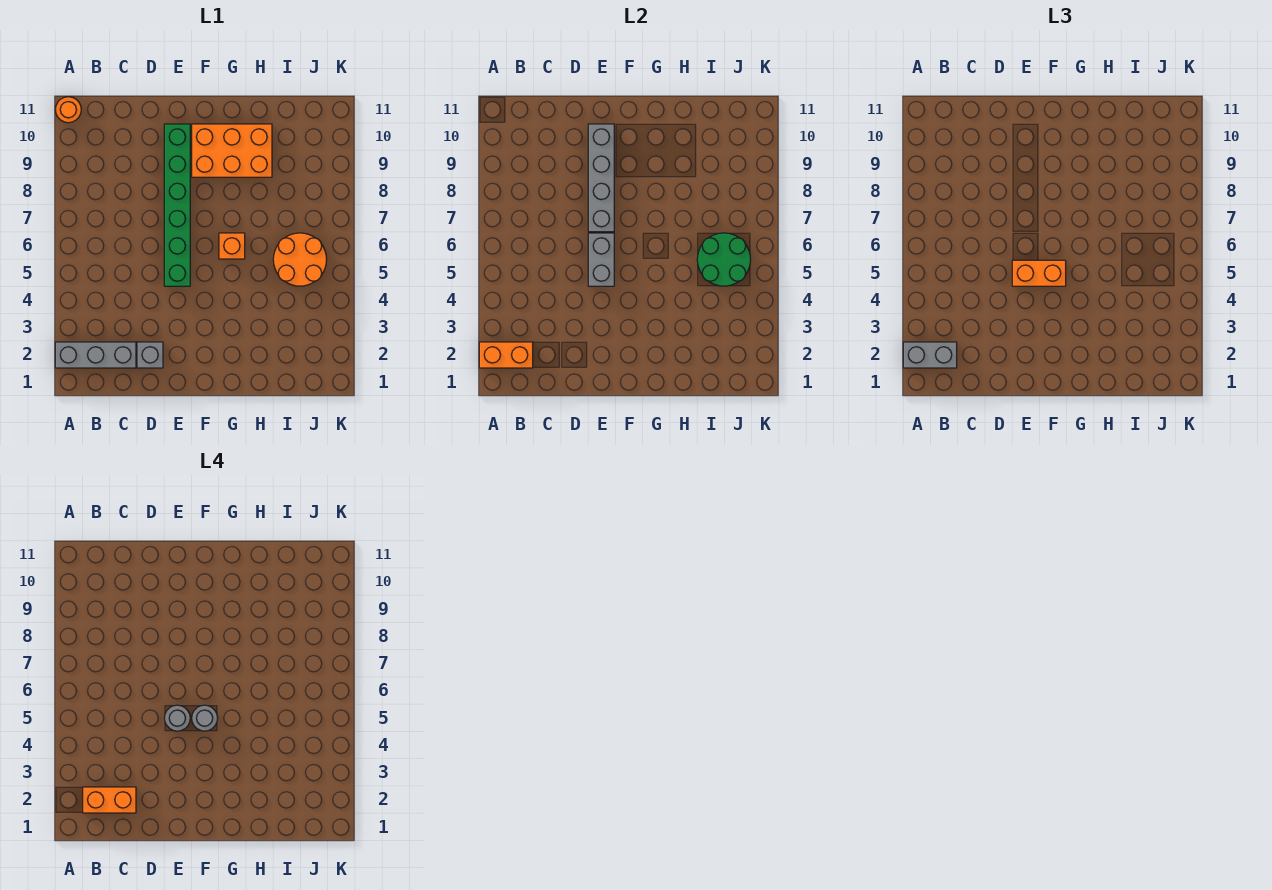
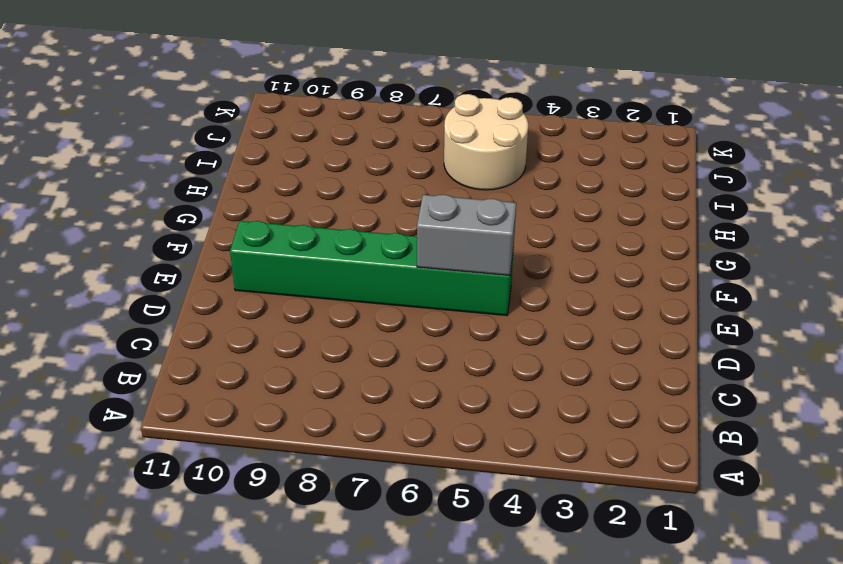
tan 2x2 round brick [444,94,528,190] -> orange 2x2 round brick [273,233,327,286]
none -> grey 1x3 brick [55,342,136,368]
none -> orange 1x1 round brick [55,97,81,123]
none -> grey 1x1 brick [137,342,163,368]

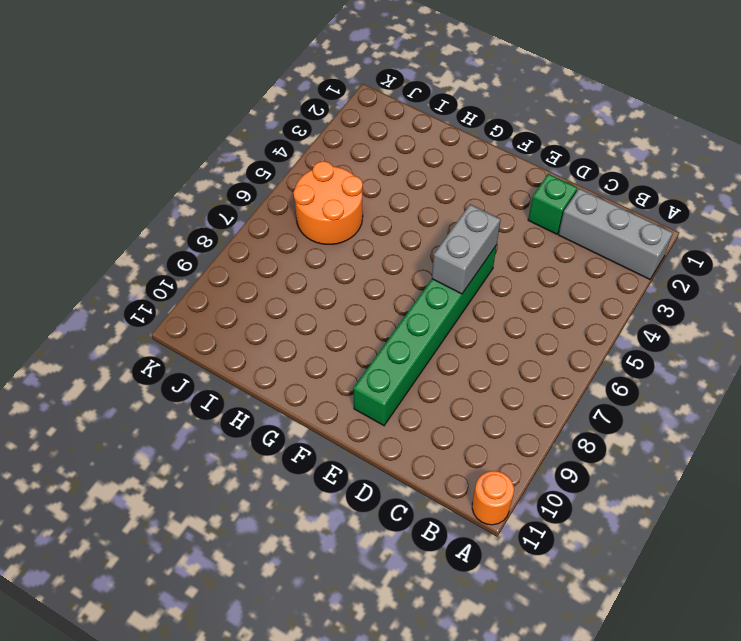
green 1x1 brick [528,174,577,234] -> grey 1x1 brick [137,342,163,368]
none -> orange 2x3 brick [192,124,272,177]
none -> orange 1x1 brick [219,233,245,259]
none -> orange 1x2 brick [479,342,533,368]

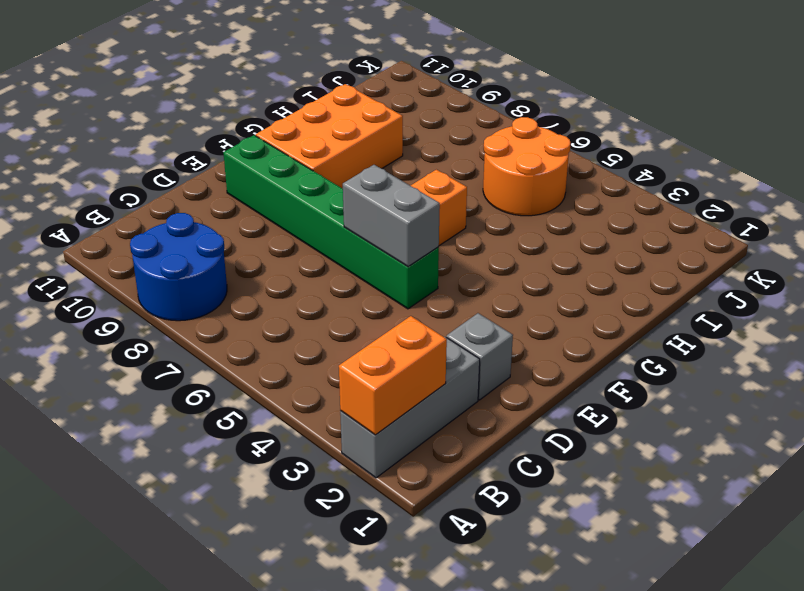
blue 2x2 round brick [130,213,227,321] -> none
none -> orange 1x1 round brick [55,97,81,123]
none -> grey 1x4 brick [588,124,614,232]
none -> green 2x2 round brick [697,233,751,286]

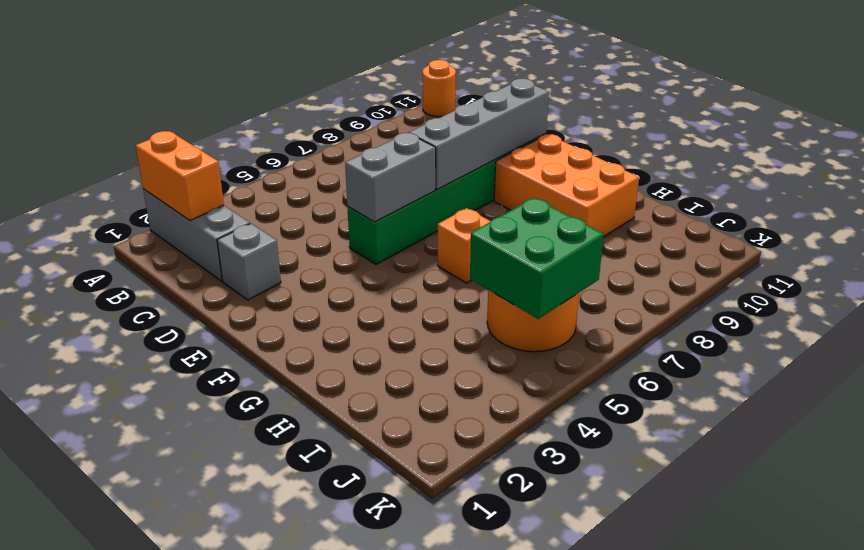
green 2x2 brick [470,198,604,319] -> green 2x2 round brick [697,233,751,286]
none -> grey 1x2 brick [903,342,957,368]
none -> orange 1x2 brick [1012,260,1066,286]
none -> orange 1x2 brick [83,787,136,813]

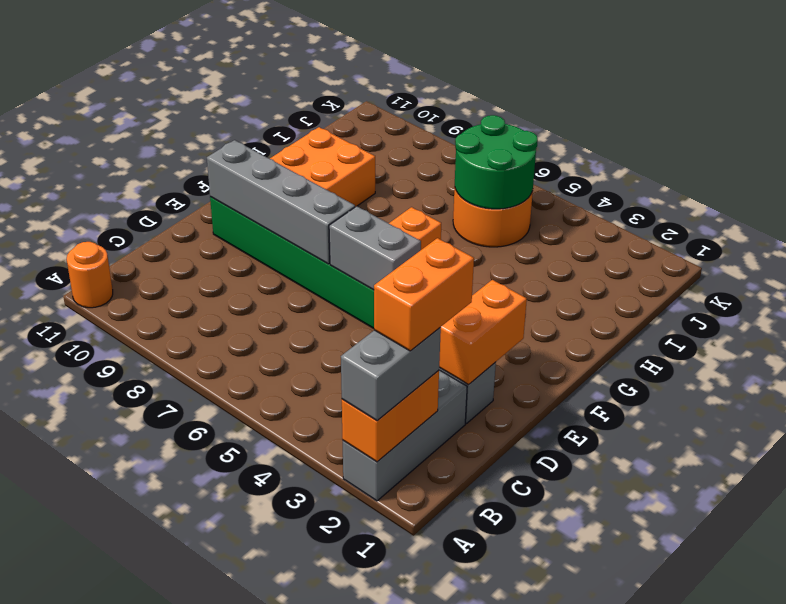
orange 1x2 brick [439,280,527,384] -> orange 1x2 brick moved to [1012,260,1066,286]
none -> grey 1x1 round brick [164,705,190,731]
none -> grey 1x1 round brick [192,705,218,731]

